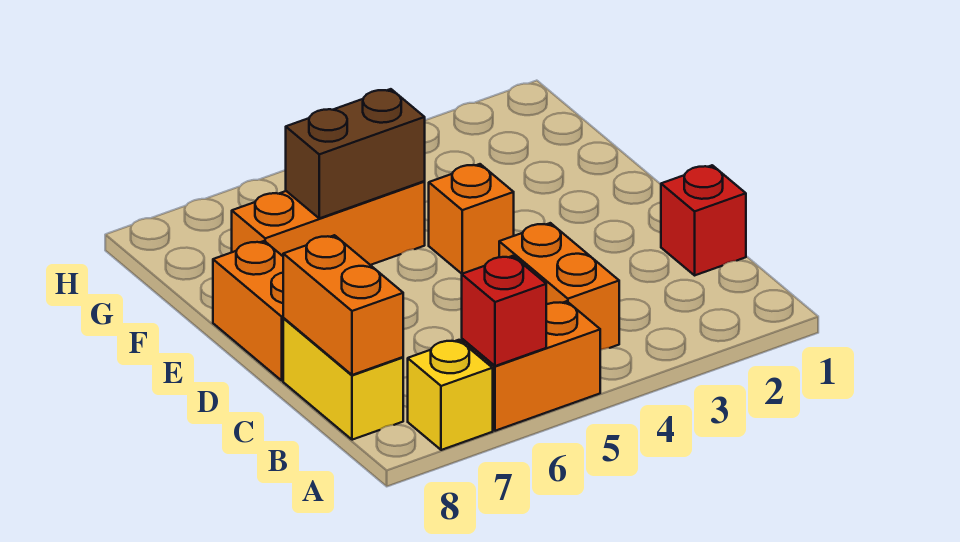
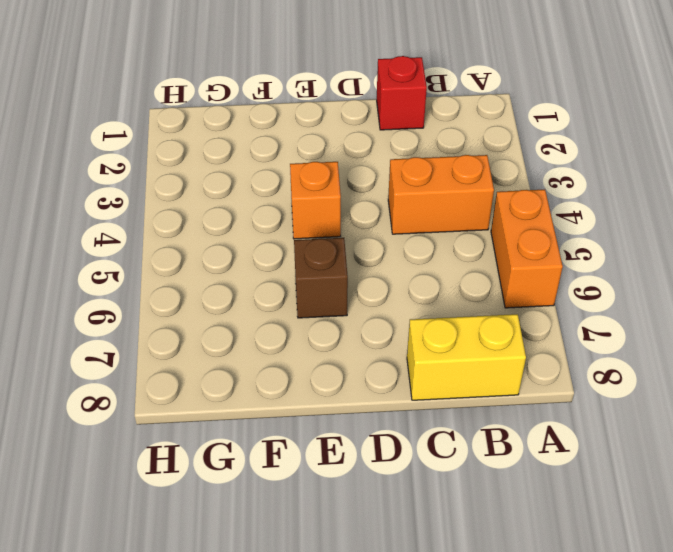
brown 1x1 brick [294,238,348,318] -> none
none -> yellow 1x1 brick [408,340,493,450]
none -> orange 1x2 brick [213,241,283,381]

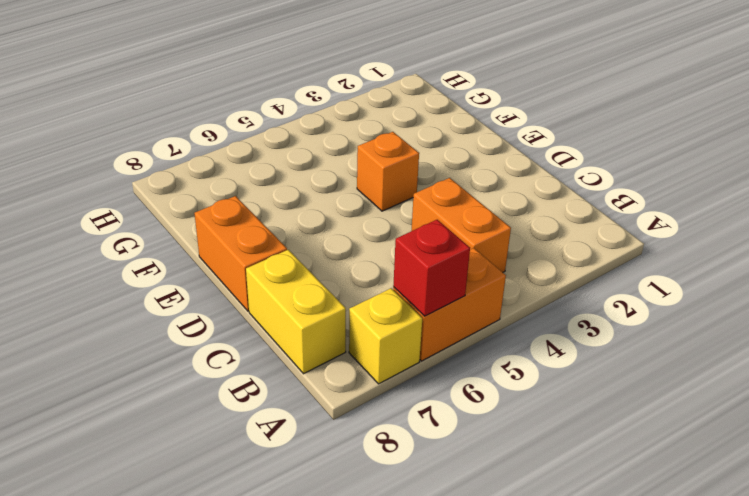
none -> red 1x1 brick [661,165,746,275]
none -> orange 1x3 brick [232,181,425,265]

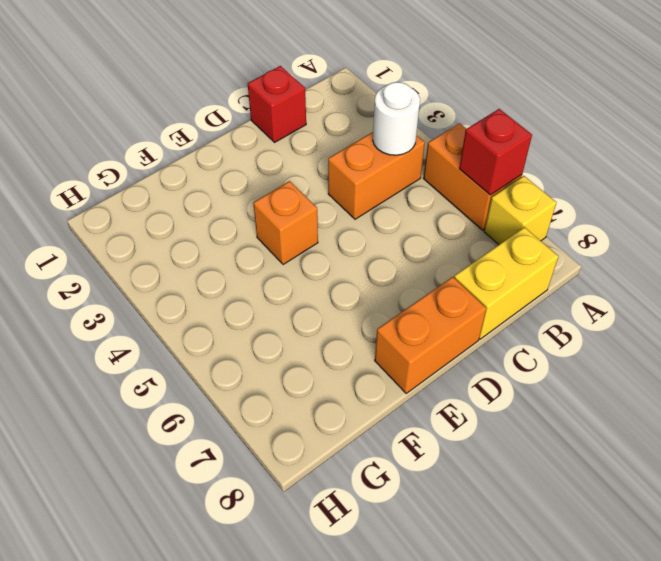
white 1x1 round brick [373,82,420,155] -> none
none -> orange 1x3 brick [232,181,425,265]
none -> orange 1x2 brick [283,235,403,375]

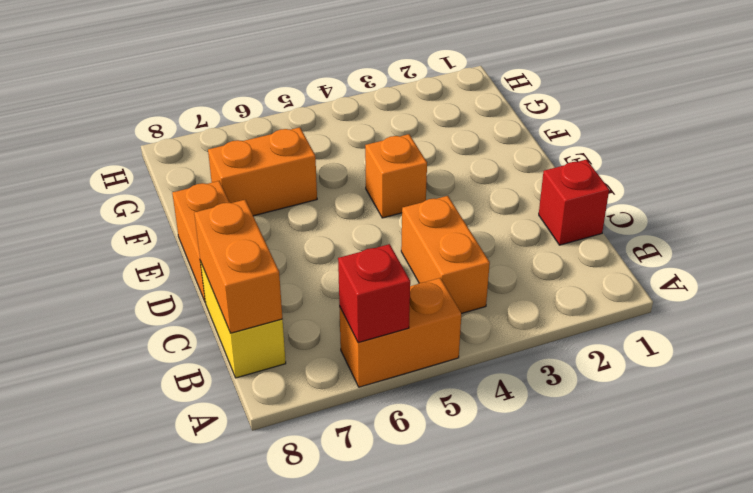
orange 1x2 brick [208,127,317,216] -> orange 1x3 brick [232,181,425,265]
none -> yellow 1x1 brick [408,340,493,450]
none -> brown 1x2 brick [286,89,425,218]

